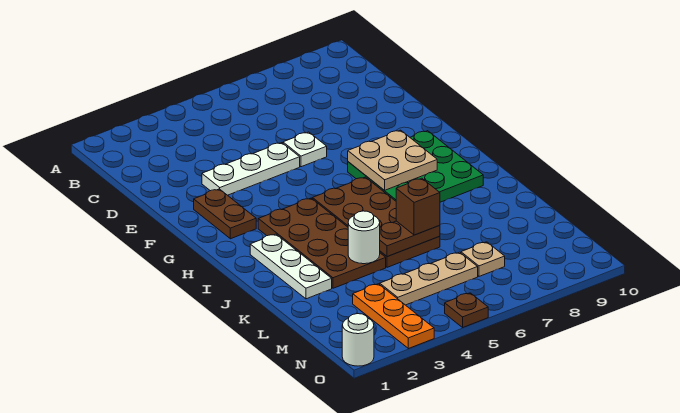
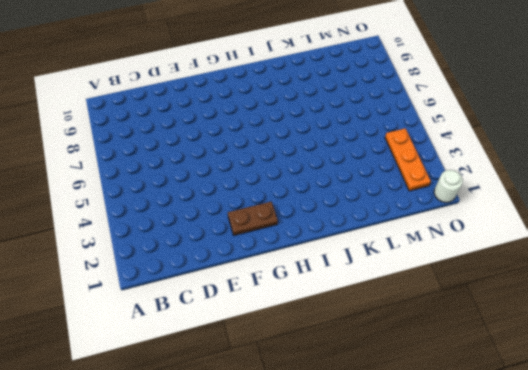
orange 1x3 plate [385,128,431,191] -> orange 1x3 plate turned to [353,284,434,349]
none -> white 1x3 plate [202,143,300,195]
none -> white 1x1 plate [283,132,327,167]
none -> green 3x3 plate [348,131,483,202]

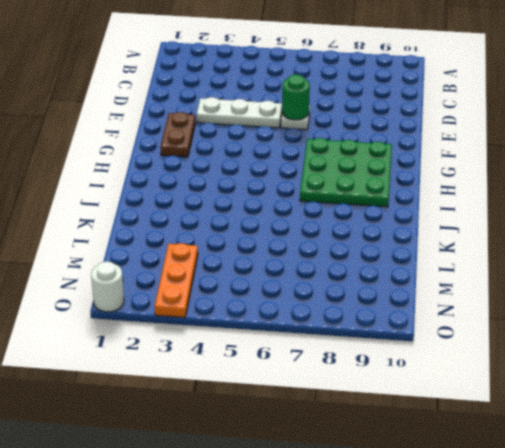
green 1x1 round brick [282,75,310,120] -> none
none -> brown 2x4 plate [258,198,386,288]
none -> brown 2x4 plate [313,177,440,267]
none -> white 1x3 plate [250,234,332,299]

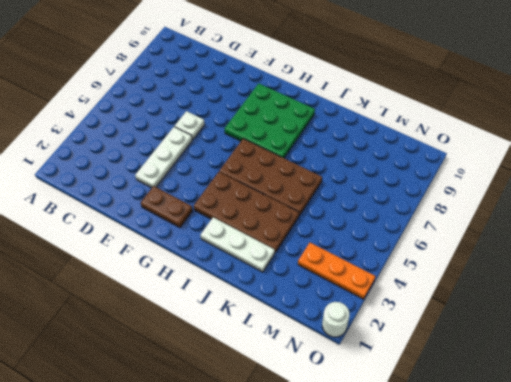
none -> tan 1x3 plate [380,252,478,305]
none -> tan 1x1 plate [461,242,505,276]
none -> brown 1x1 plate [445,293,488,327]

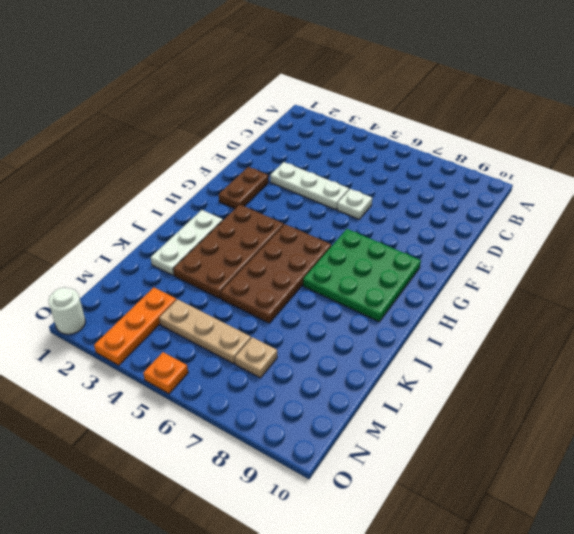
orange 1x1 plate [143,352,188,394] -> brown 1x1 plate [445,293,488,327]
none -> tan 2x2 plate [348,130,437,190]
none -> white 1x1 round brick [348,211,380,264]
none -> brown 1x2 plate [380,221,440,257]

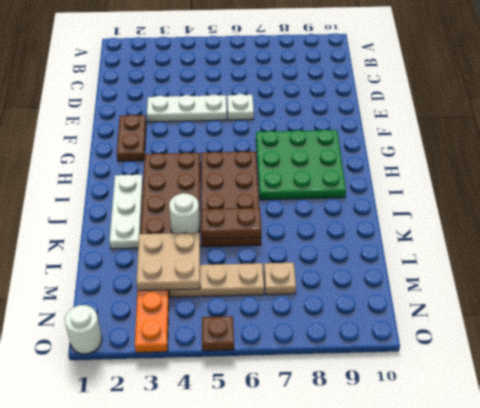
tan 2x2 plate [136,233,200,291] -> tan 2x2 plate moved to [348,130,437,190]
none -> brown 1x1 brick [396,178,440,235]

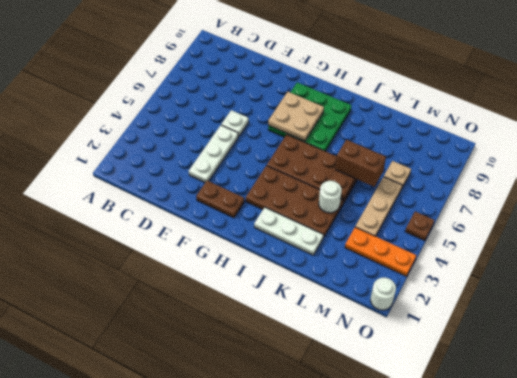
brown 1x2 brick [335,140,386,187] -> brown 1x1 brick [396,178,440,235]

